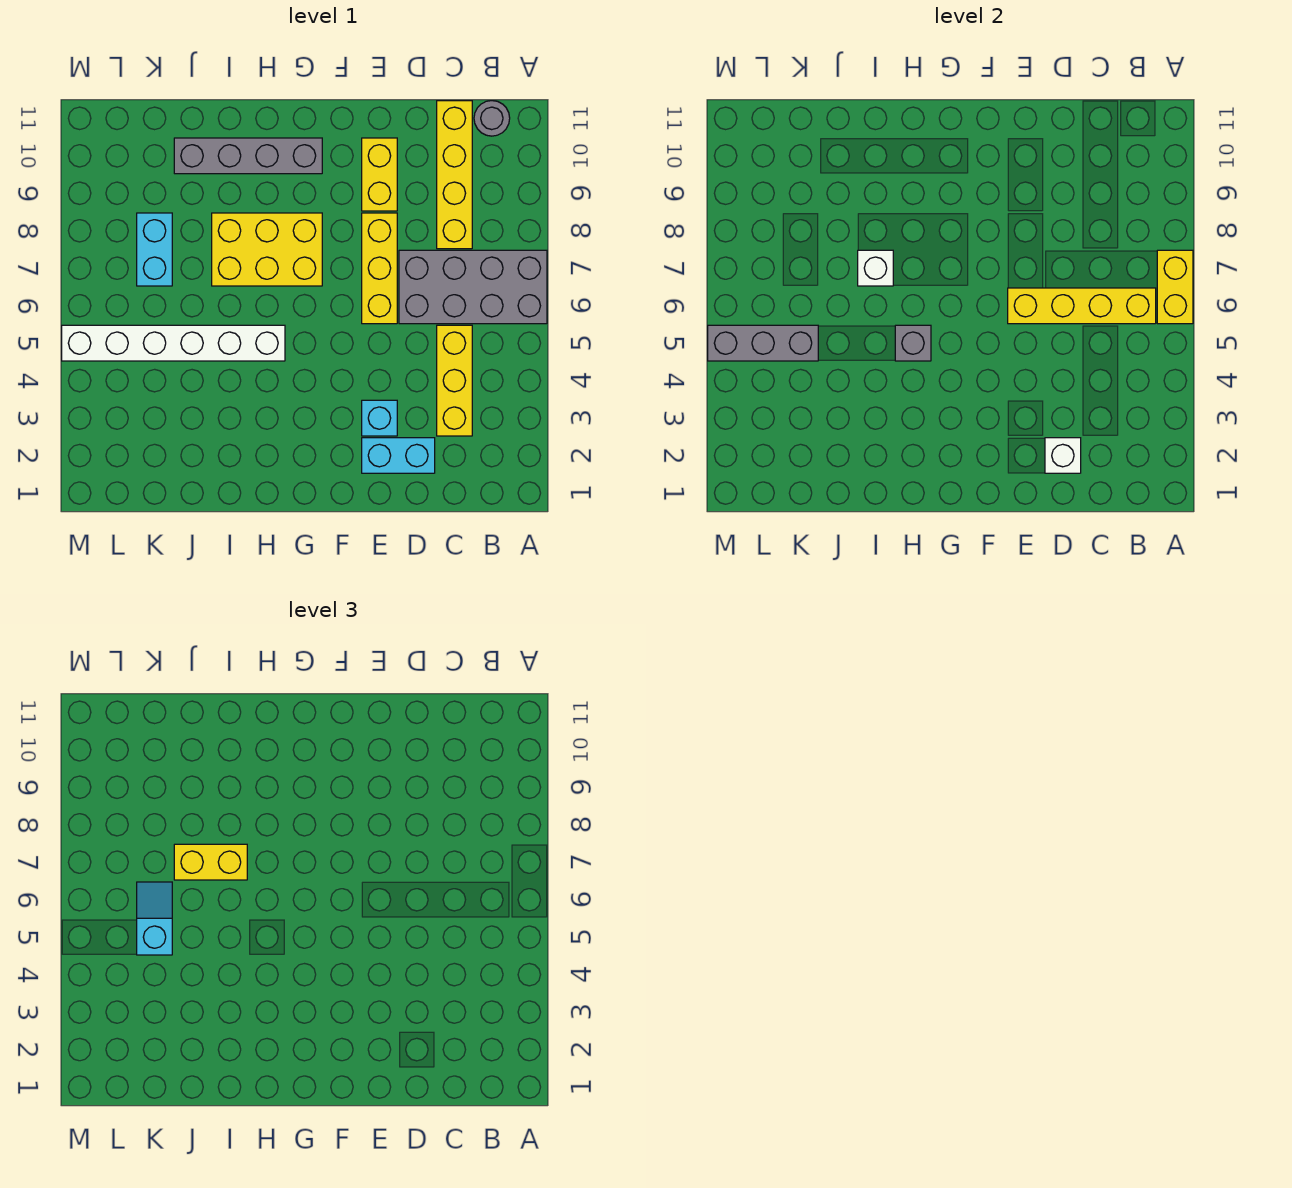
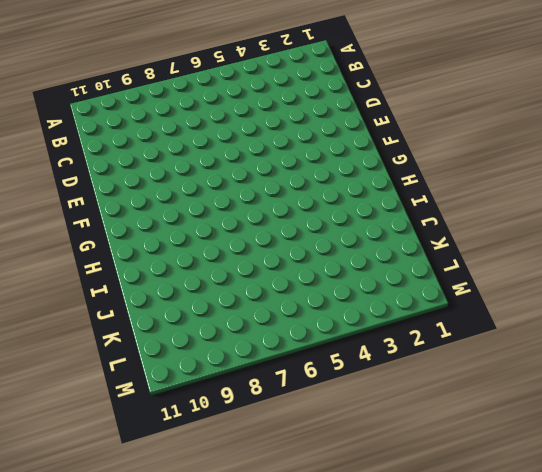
none -> grey 2x4 brick [399,250,547,324]
none -> grey 1x1 round brick [474,101,510,136]
none -> yellow 1x3 brick [437,325,472,436]

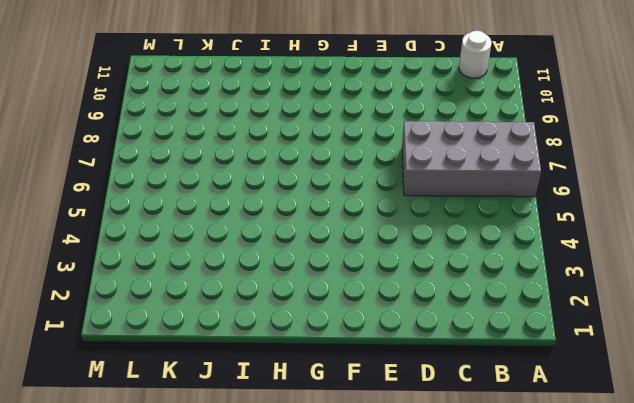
white 1x1 round brick [459,31,492,78] -> grey 1x1 round brick [474,101,510,136]
none -> yellow 1x3 brick [437,325,472,436]
none -> yellow 1x4 brick [437,101,472,249]
none -> cyan 1x2 brick [362,438,435,473]

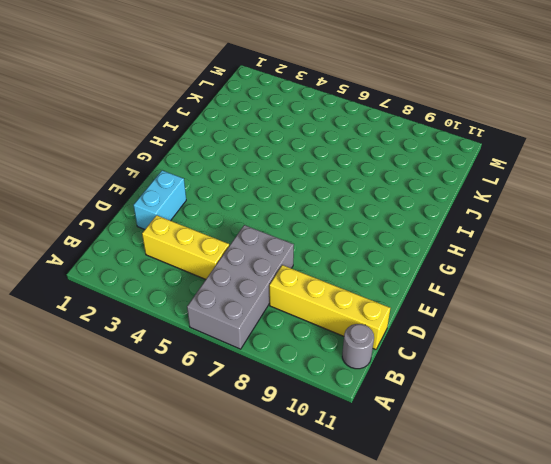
none -> cyan 1x1 brick [362,400,397,436]
none -> yellow 1x3 brick [362,213,397,324]
none -> yellow 1x2 brick [362,138,397,211]

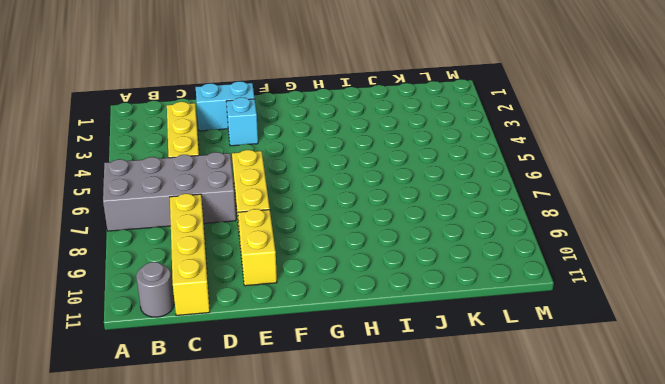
none -> yellow 2x3 brick [212,213,322,286]
none -> grey 1x4 brick [174,138,322,174]
none -> white 1x6 brick [62,325,285,361]

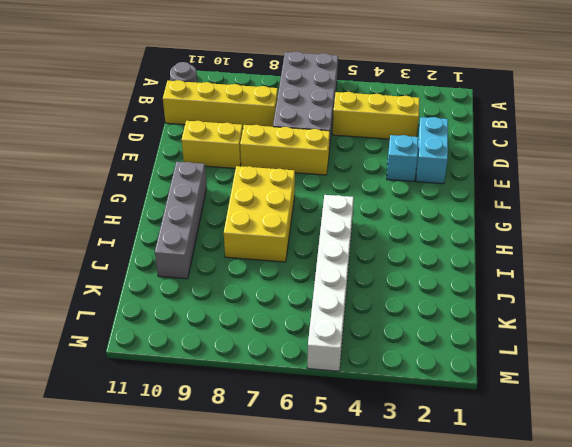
none -> cyan 1x2 brick [137,213,172,286]
none -> yellow 1x2 brick [1157,250,1193,324]
none -> yellow 1x4 brick [1008,288,1156,324]

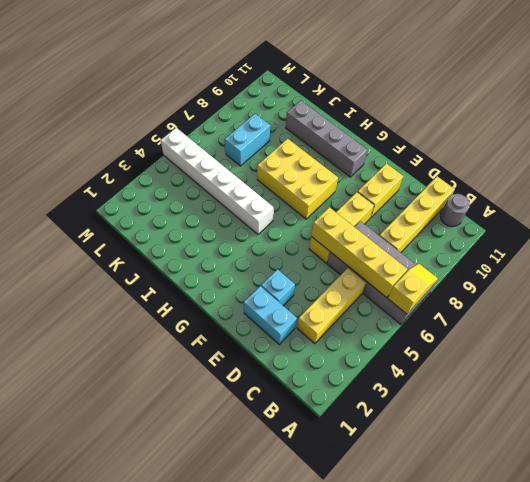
yellow 1x2 slope [388,264,438,314] -> yellow 1x2 brick [1157,250,1193,324]
none -> white 1x1 brick [1045,438,1081,473]
none -> grey 1x1 brick [895,325,931,361]
none -> white 1x1 brick [858,250,893,286]

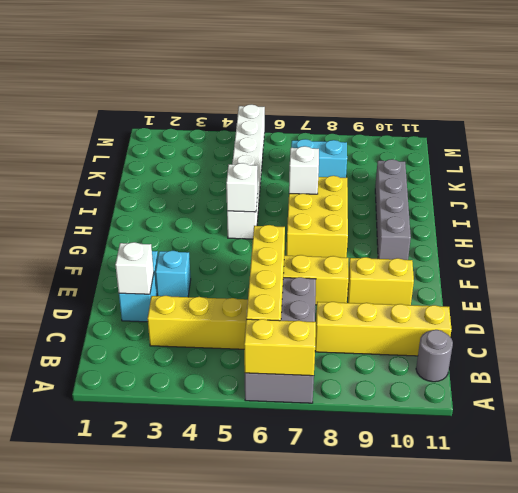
white 1x1 brick [226,163,258,212] -> grey 1x1 brick [895,325,931,361]
none -> grey 1x3 brick [708,325,818,361]
none -> yellow 1x2 brick [174,844,247,880]
none -> cyan 1x2 slope [137,882,172,955]

